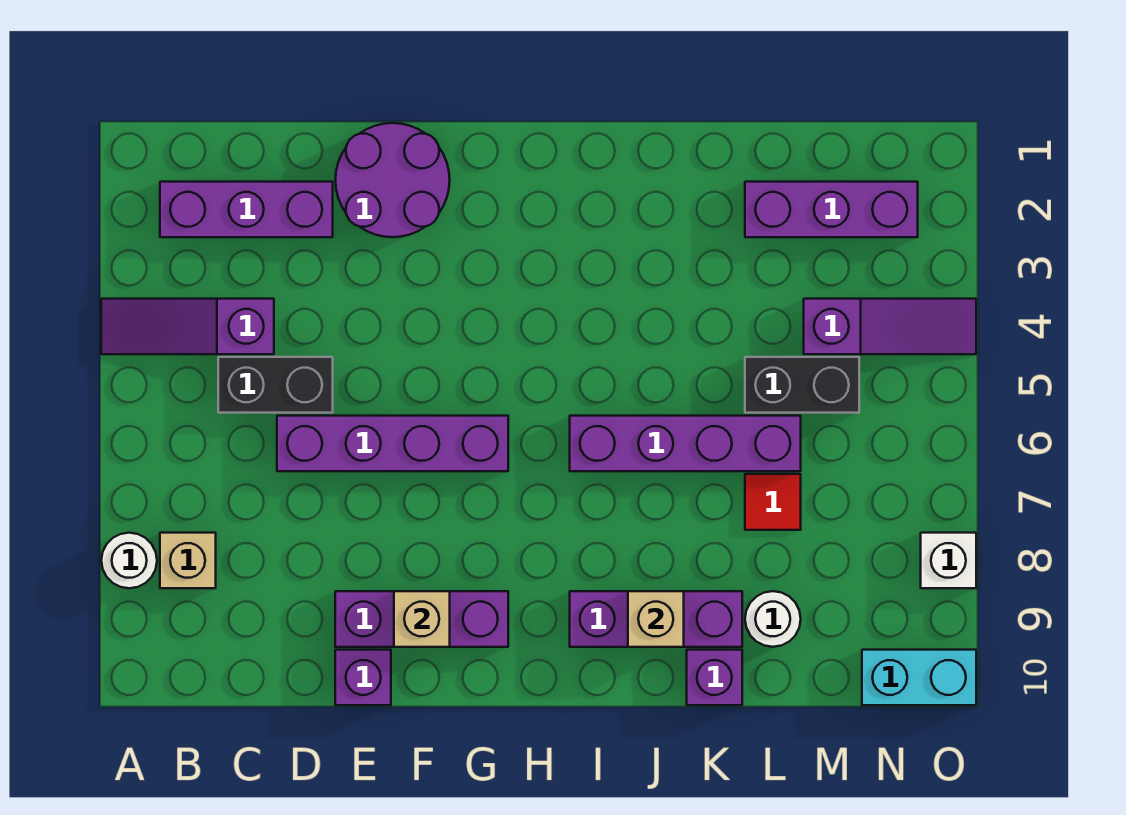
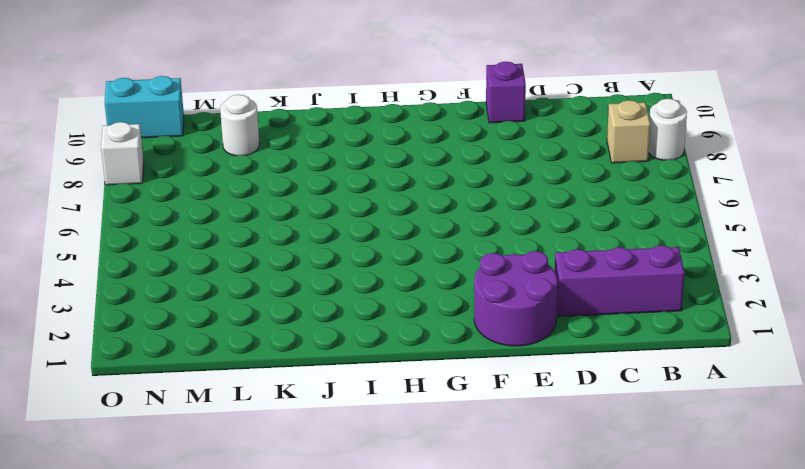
none -> purple 1x3 slope [101,299,274,354]
none -> black 1x2 brick [218,357,333,413]
none -> purple 1x4 brick [277,416,508,471]

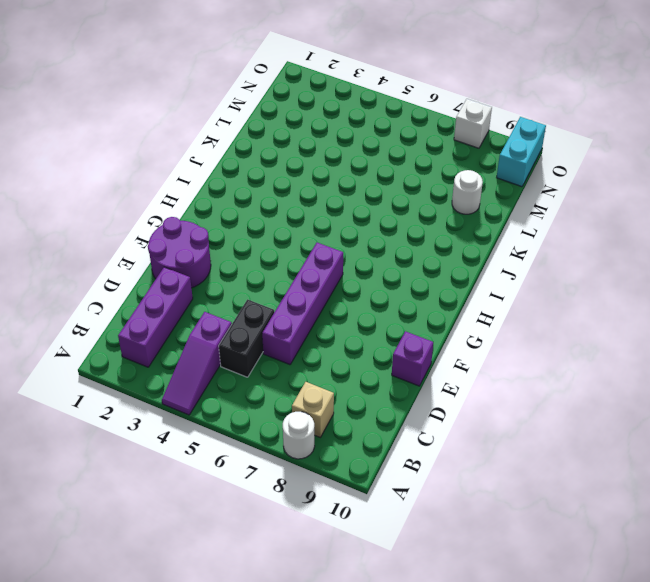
none -> purple 1x3 brick [335,591,508,647]
none -> purple 1x4 brick [570,416,801,471]
none -> purple 1x3 brick [570,591,742,647]

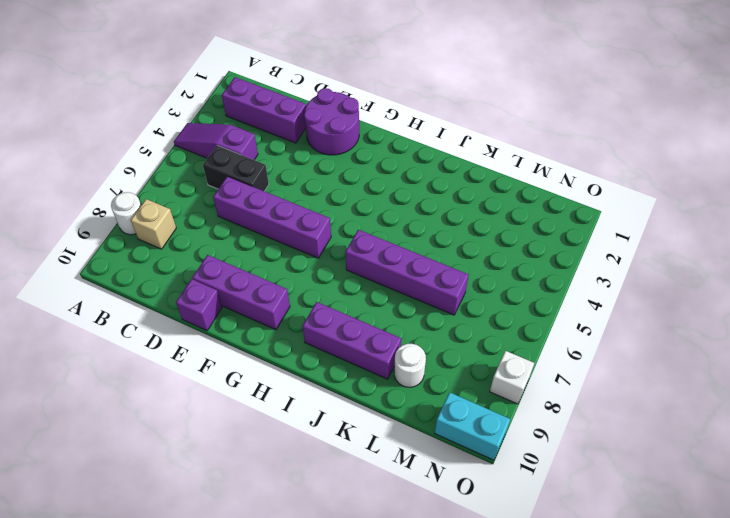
none -> purple 1x1 brick [687,650,742,705]
none -> purple 1x3 brick [745,182,918,237]
none -> black 1x2 brick [745,357,859,413]

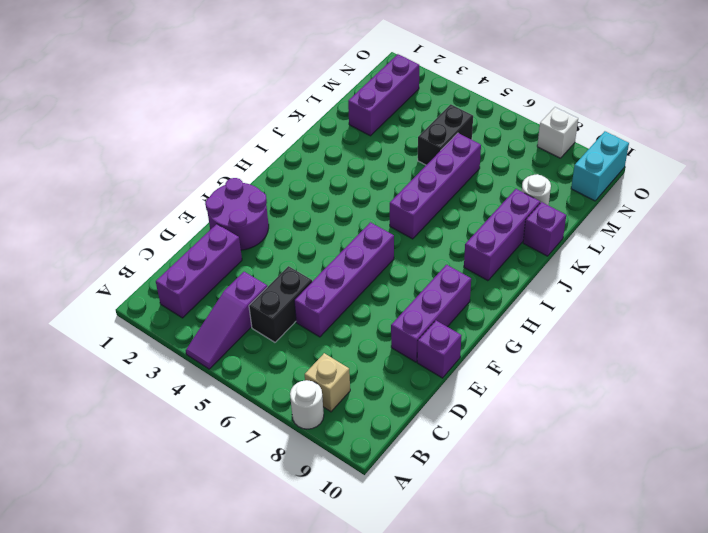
none -> red 1x1 tile [745,474,801,530]
none -> purple 1x3 slope [804,299,976,354]
none -> tan 1x1 brick [394,591,450,647]

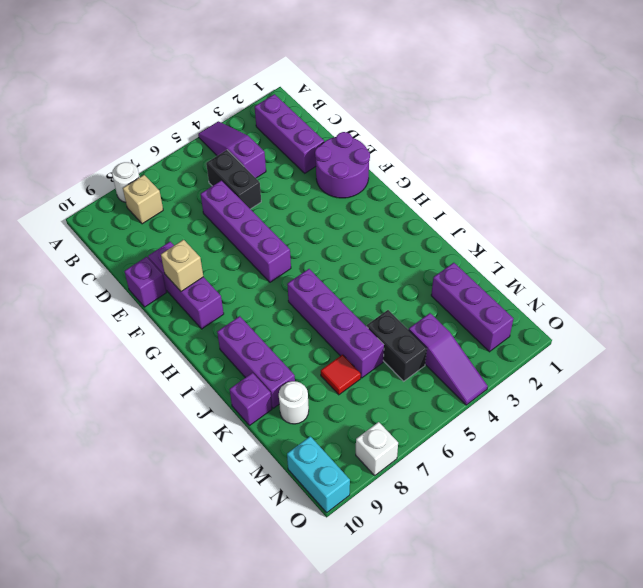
none -> tan 1x1 brick [628,591,684,647]

